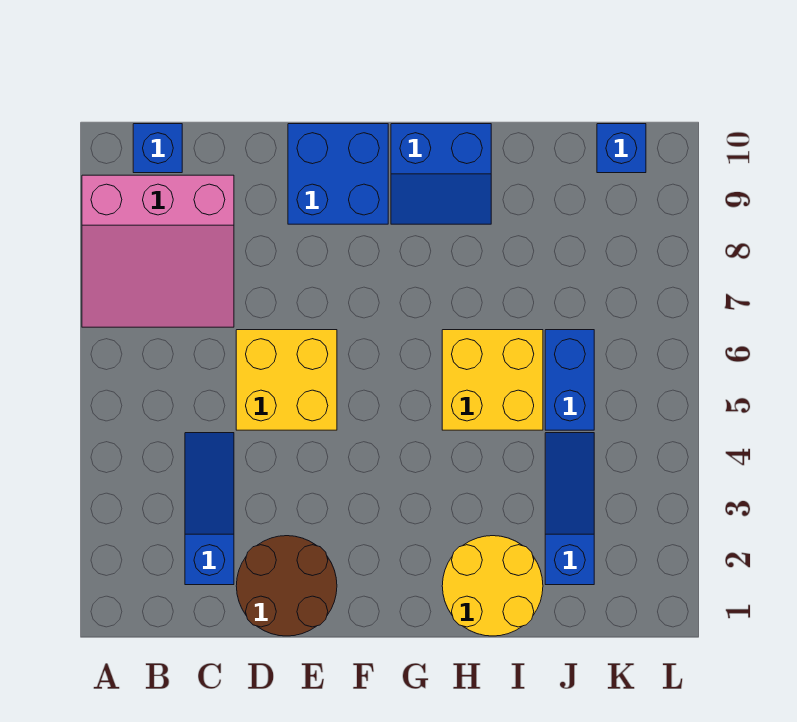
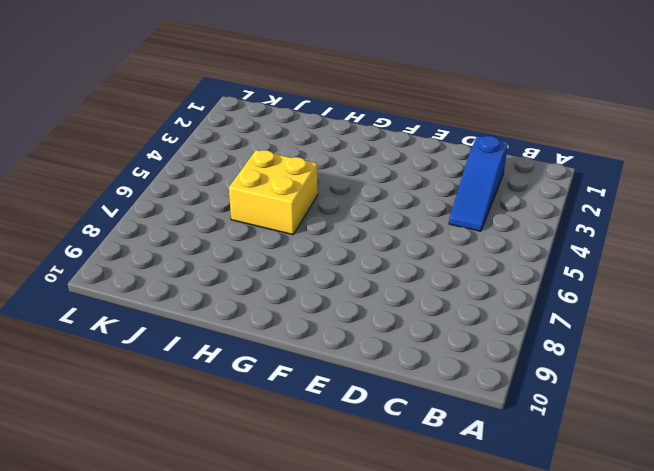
none -> pink 3x3 slope [82,175,234,327]
none -> blue 1x1 brick [133,124,182,173]
none -> brown 2x2 round brick [236,536,337,636]

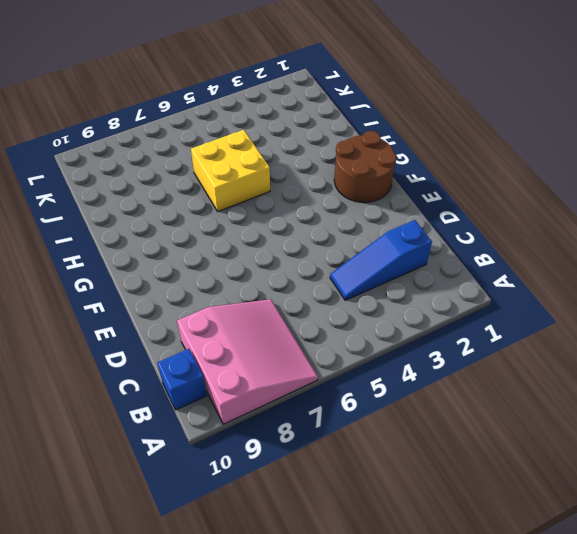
brown 2x2 round brick [334,131,396,203] -> brown 2x2 round brick moved to [236,536,337,636]
none -> yellow 2x2 brick [236,330,337,430]
none -> blue 2x2 brick [288,124,388,224]
none -> blue 2x2 slope [391,124,491,224]

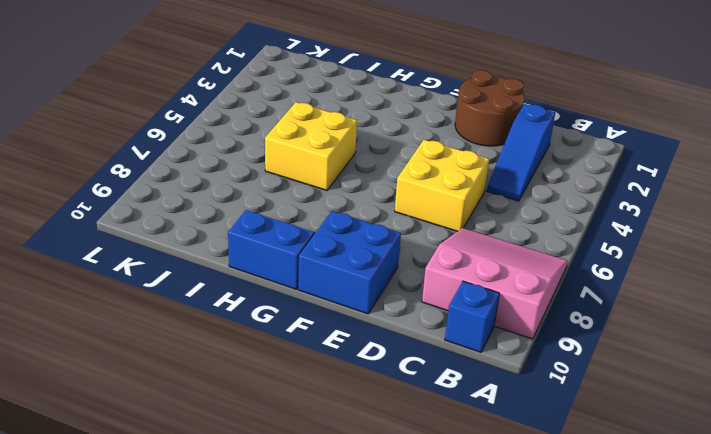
none -> yellow 2x2 round brick [442,536,543,636]
none -> blue 1x3 slope [545,433,594,585]
none -> blue 1x2 brick [545,330,594,430]

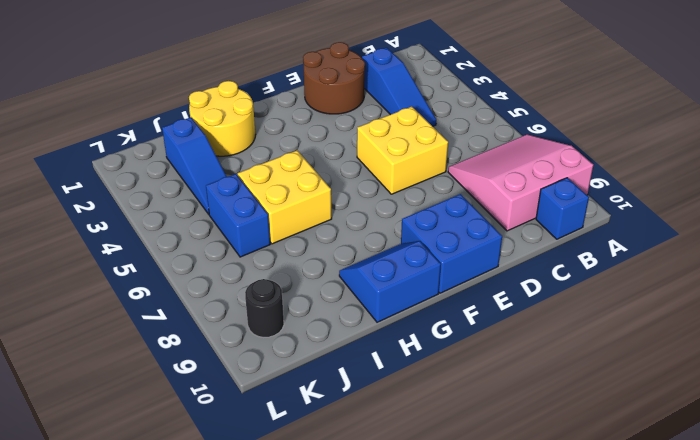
black 1x1 round brick [245,279,284,337] -> none
none -> blue 1x1 brick [597,124,646,173]

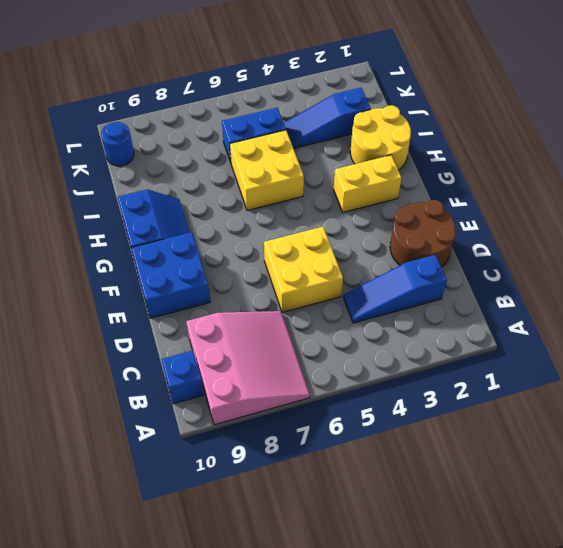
yellow 1x2 brick [334,155,401,212] -> none
blue 1x1 round brick [101,122,134,166] -> blue 1x1 brick [597,124,646,173]

